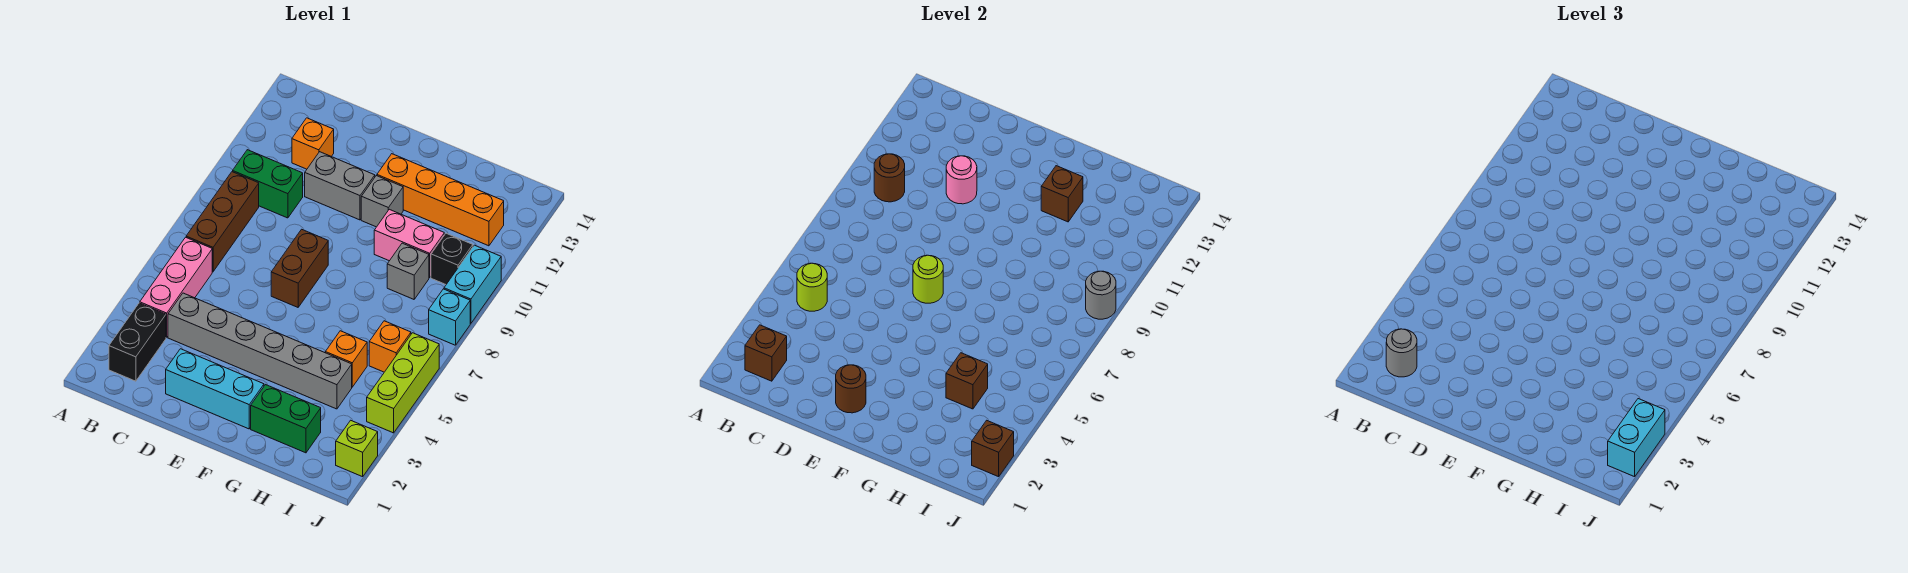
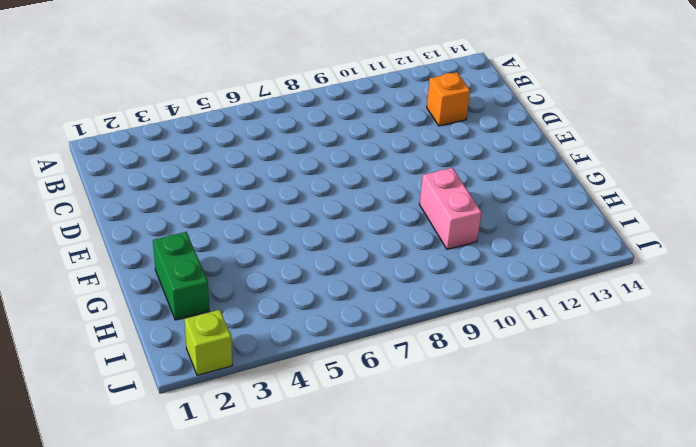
none -> black 1x2 brick [109,303,166,381]
none -> pink 1x3 brick [140,237,212,337]
none -> brown 1x3 brick [186,172,259,272]
none -> green 1x2 brick [233,150,303,218]

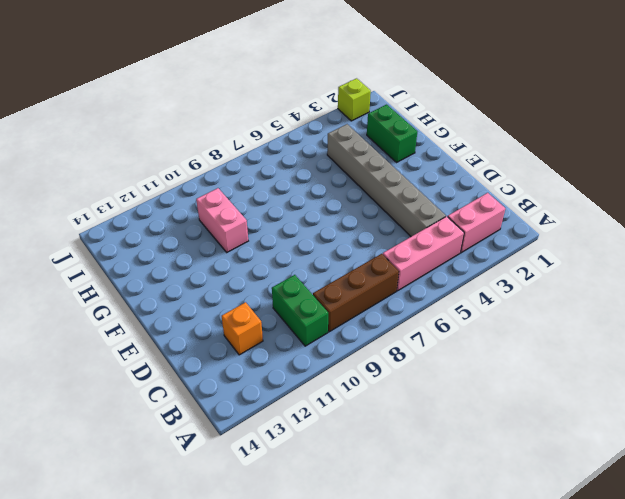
pink 1x2 brick [448,193,505,253] -> black 1x2 brick [109,303,166,381]
none -> cyan 1x3 brick [166,349,264,429]
none -> grey 1x2 brick [305,152,375,220]
none -> brown 1x2 brick [271,229,328,307]
none -> grey 1x1 brick [361,176,403,227]

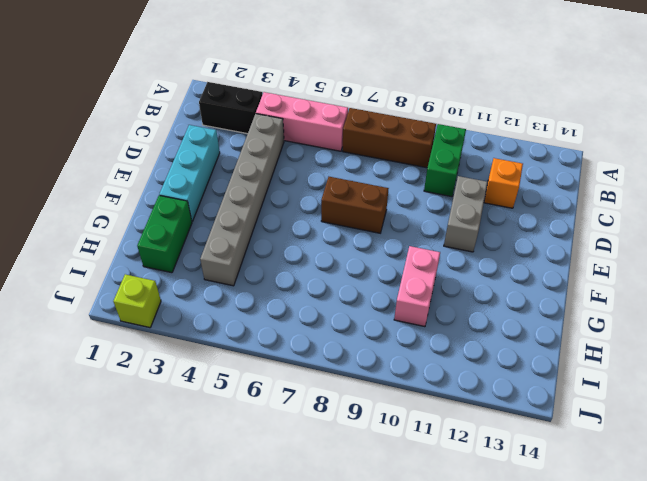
none -> grey 1x1 brick [361,176,403,227]
none -> orange 1x4 brick [377,154,504,246]
none -> orange 1x1 brick [325,331,367,387]
none -> grey 1x1 brick [387,243,429,299]

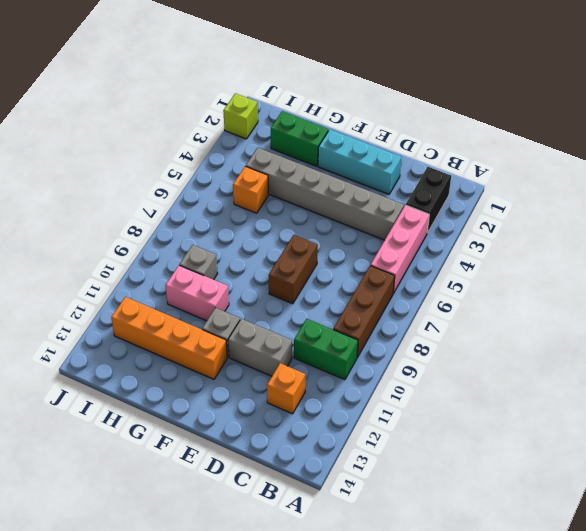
none -> orange 1x1 brick [369,321,411,372]
none -> black 1x1 brick [431,233,473,284]
none -> lime 1x3 brick [367,333,439,433]
none -> cyan 1x1 brick [429,289,470,345]

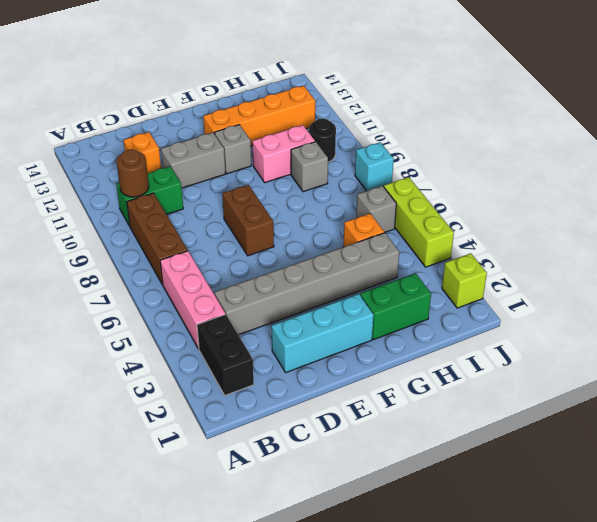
grey 1x1 brick [356,186,396,233] -> orange 1x1 brick [369,321,411,372]
black 1x1 round brick [309,118,336,162] -> black 1x1 brick [431,233,473,284]
none -> cyan 1x2 brick [444,245,501,323]
none -> brown 1x1 brick [745,325,787,381]
none -> lime 1x1 round brick [797,263,827,311]
none -> pink 1x1 round brick [946,156,977,204]

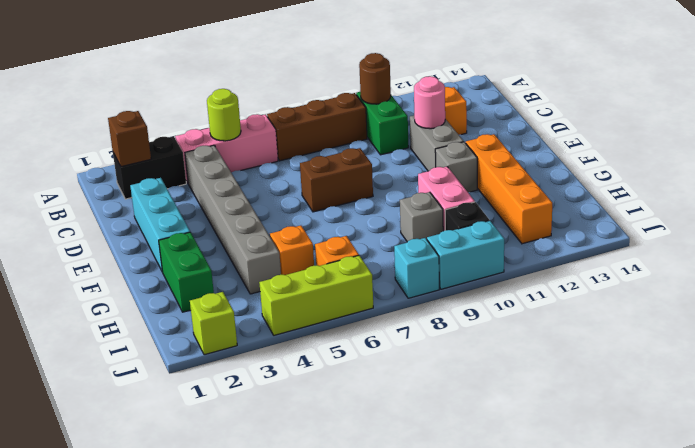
none -> brown 1x1 round brick [836,365,866,413]
none -> lime 1x1 round brick [913,255,943,303]
none -> brown 1x1 brick [1041,166,1083,222]
none -> brown 1x1 brick [946,353,988,409]

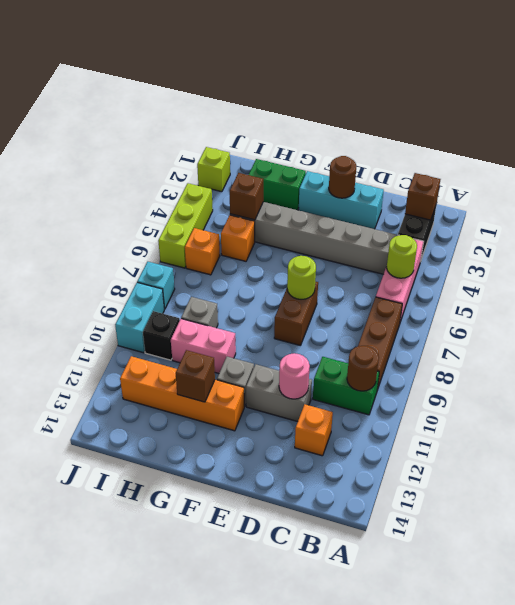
none -> brown 1x1 brick [972,420,1014,477]
none -> grey 1x1 round brick [1086,271,1116,319]
none -> grey 1x1 round brick [1386,329,1417,377]
none -> cyan 1x2 brick [1608,399,1665,477]

